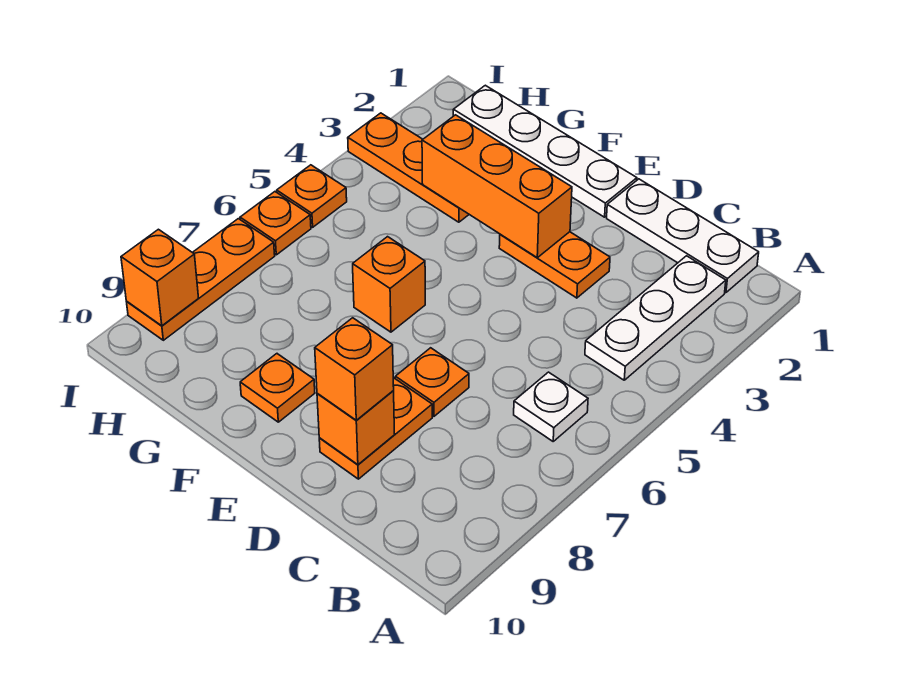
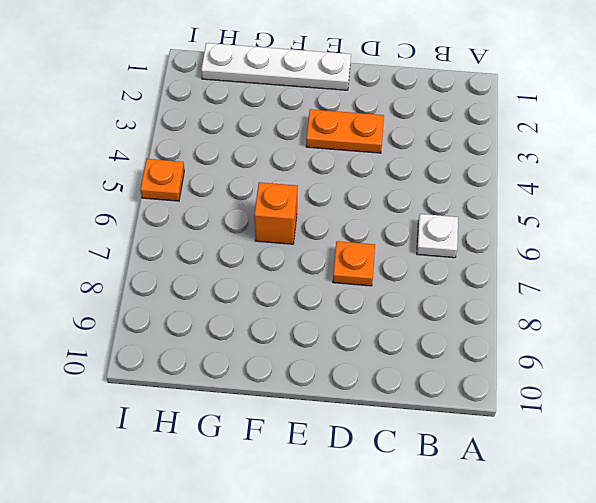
none -> white 1x3 plate [607,179,759,293]
none -> white 1x3 plate [585,256,726,380]
none -> orange 1x2 plate [319,378,432,479]

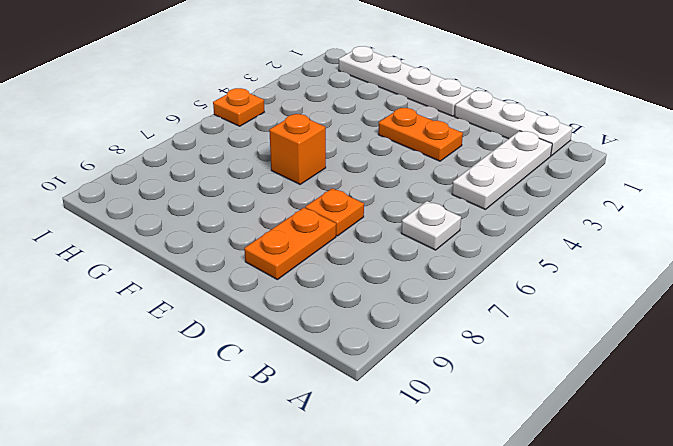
none -> orange 1x1 plate [240,354,315,422]
none -> orange 1x3 plate [348,113,469,222]
none -> orange 1x1 plate [240,192,311,255]

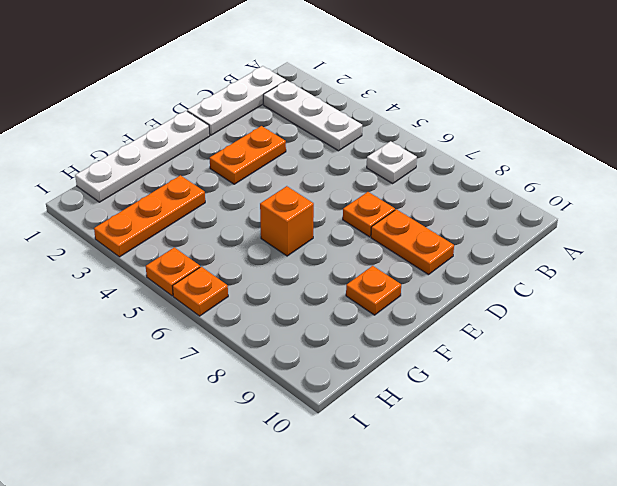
none -> orange 1x3 plate [127,219,275,340]
none -> orange 1x1 brick [317,391,395,465]
none -> orange 1x3 brick [422,115,572,258]

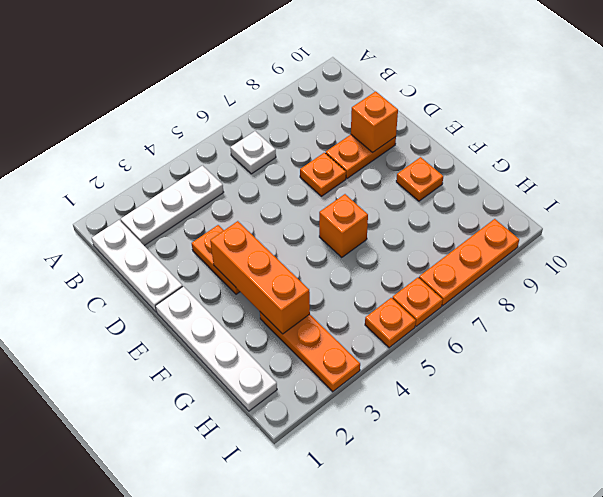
none -> orange 1x1 brick [121,229,198,326]
none -> orange 1x1 brick [315,318,394,420]

